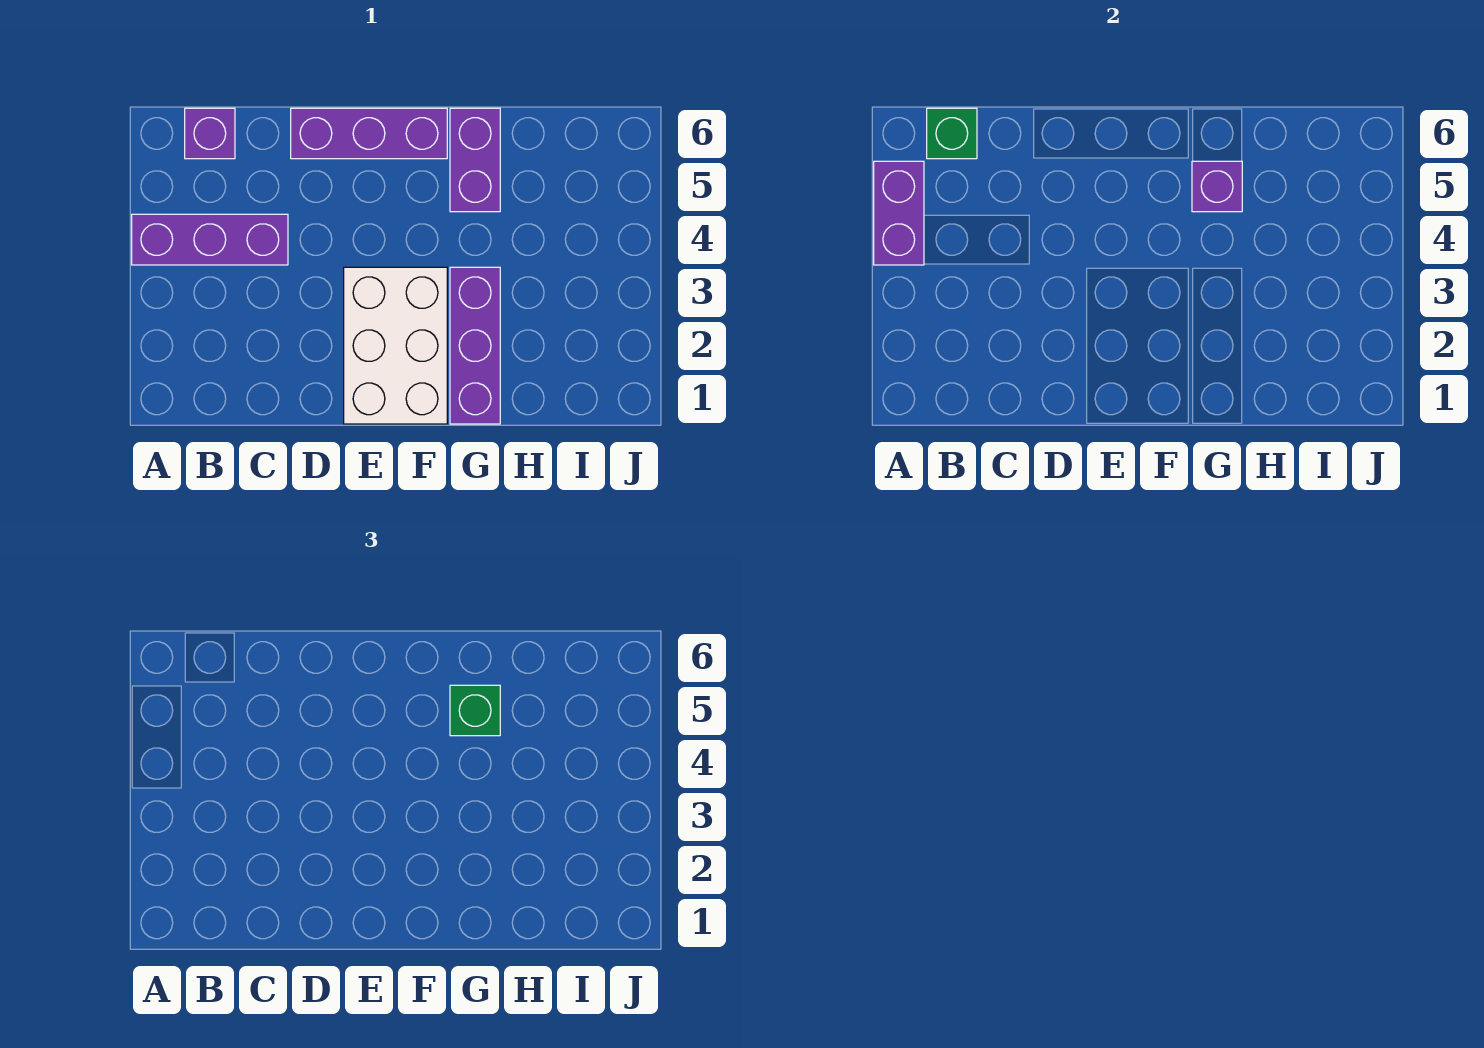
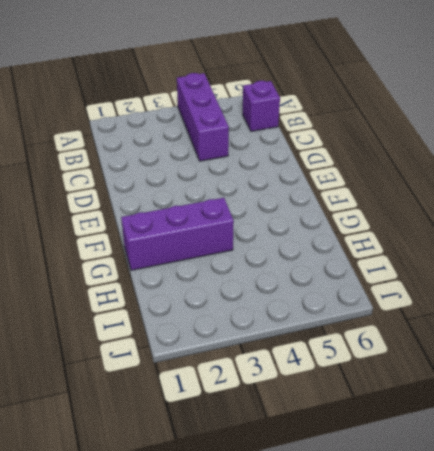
none -> purple 1x3 brick [291,108,447,159]
none -> white 2x3 brick [344,267,447,424]

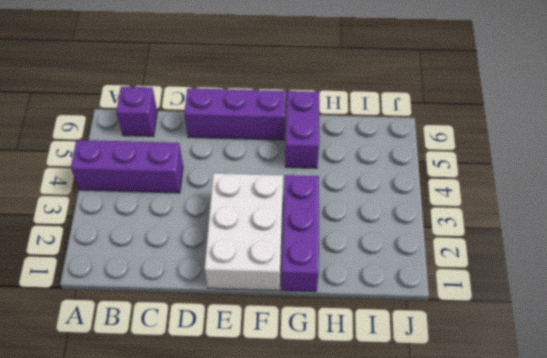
none -> purple 1x2 brick [874,161,924,265]
none -> green 1x1 brick [927,108,977,159]

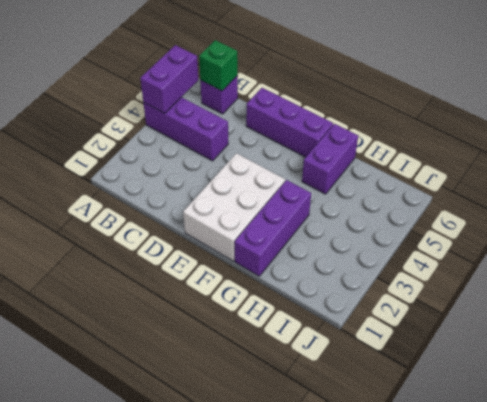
none -> purple 1x1 brick [1192,161,1242,212]
none -> green 1x1 brick [450,685,500,736]

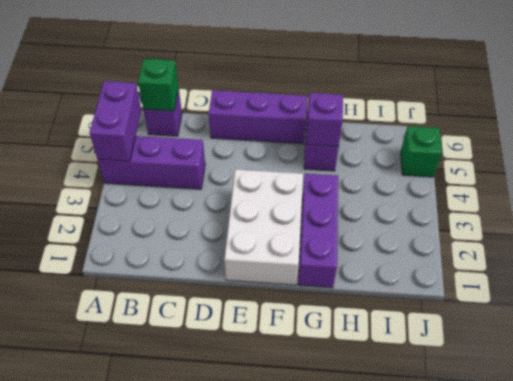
green 1x1 brick [401,126,442,177] -> green 1x1 brick moved to [450,685,500,736]

